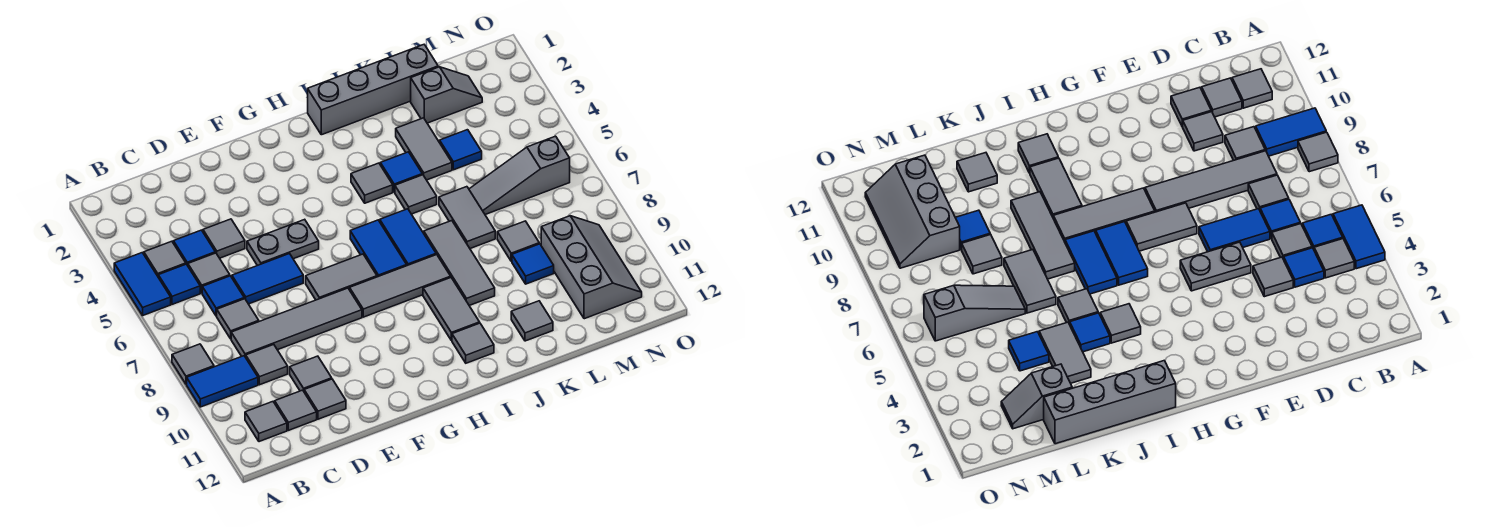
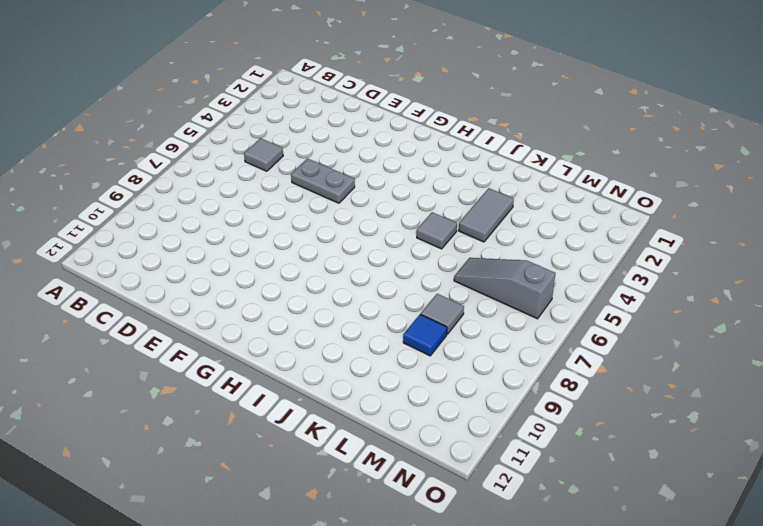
none -> blue 1x2 tile [114,253,171,315]
none -> grey 1x1 tile [172,344,214,384]
none -> blue 1x2 tile [187,356,258,407]
none -> grey 1x1 tile [144,241,186,276]

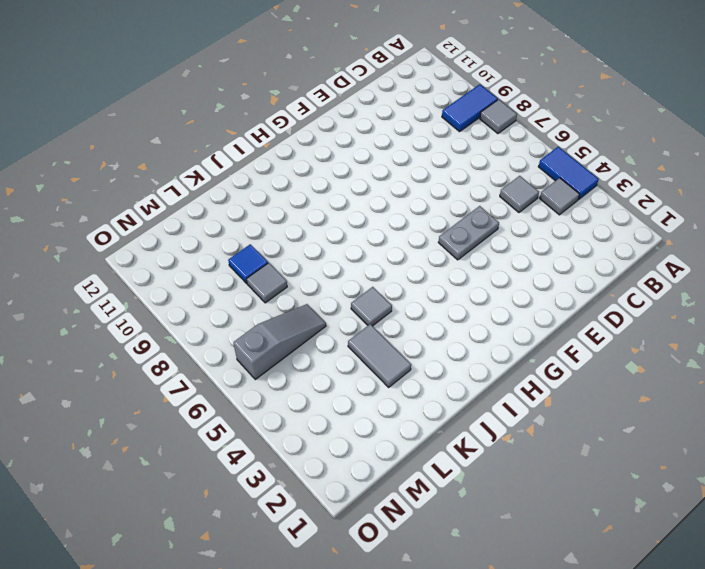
none -> blue 1x1 tile [158,264,200,304]
none -> grey 1x1 tile [245,402,287,442]
none -> blue 1x1 tile [173,230,215,266]
none -> blue 1x1 tile [202,276,244,316]

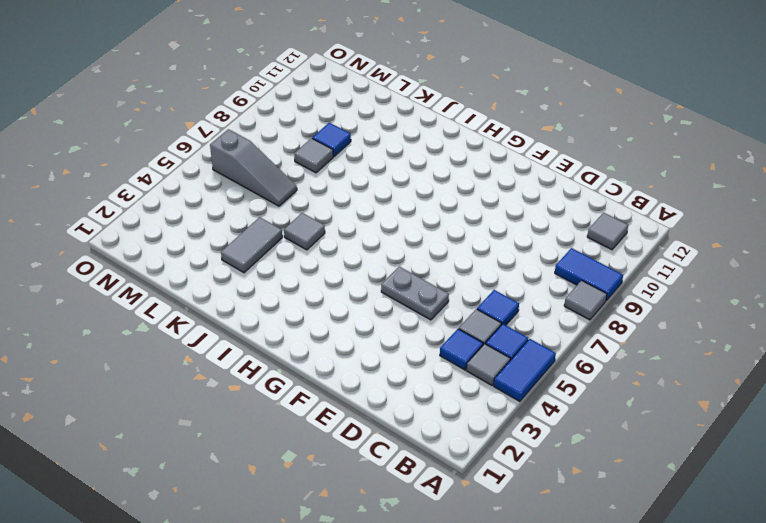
none -> grey 1x1 tile [217,299,259,339]
none -> grey 1x4 tile [231,288,362,357]
none -> grey 1x1 tile [246,345,288,385]
none -> grey 1x1 tile [275,390,317,430]

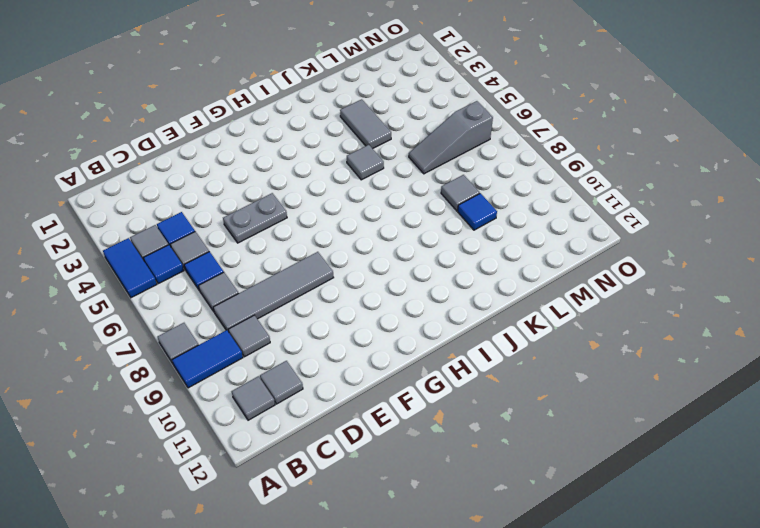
none -> grey 1x1 tile [203,219,245,258]
none -> blue 1x2 tile [232,254,303,304]
none -> grey 1x1 tile [290,356,332,391]
none -> grey 1x1 tile [304,379,346,419]

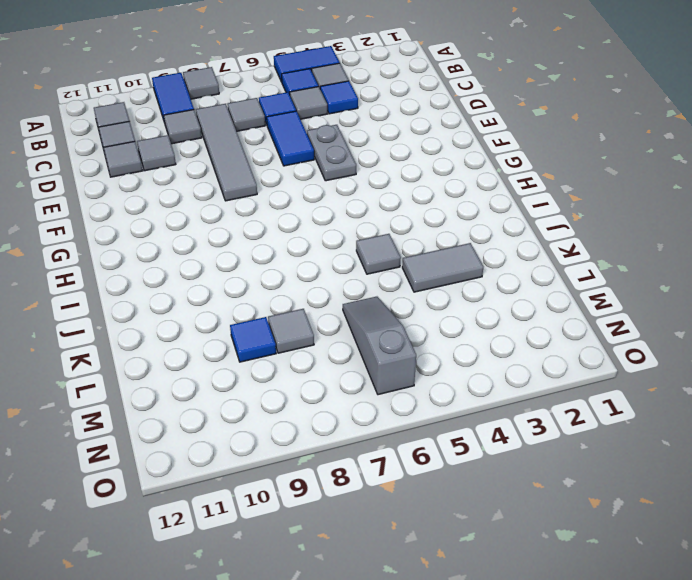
none -> grey 1x1 tile [203,219,245,258]
none -> grey 1x2 tile [306,254,377,300]
none -> grey 1x3 tile [350,255,451,317]
none -> blue 1x2 tile [350,220,407,277]

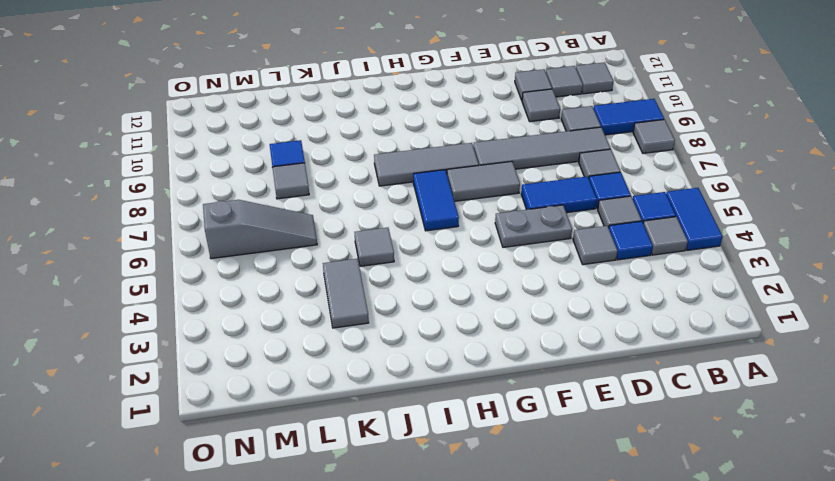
none -> grey 1x4 brick [308,45,438,135]
none -> grey 1x1 tile [351,163,393,203]
none -> blue 1x2 tile [380,209,436,266]
none -> grey 1x2 tile [423,278,480,341]

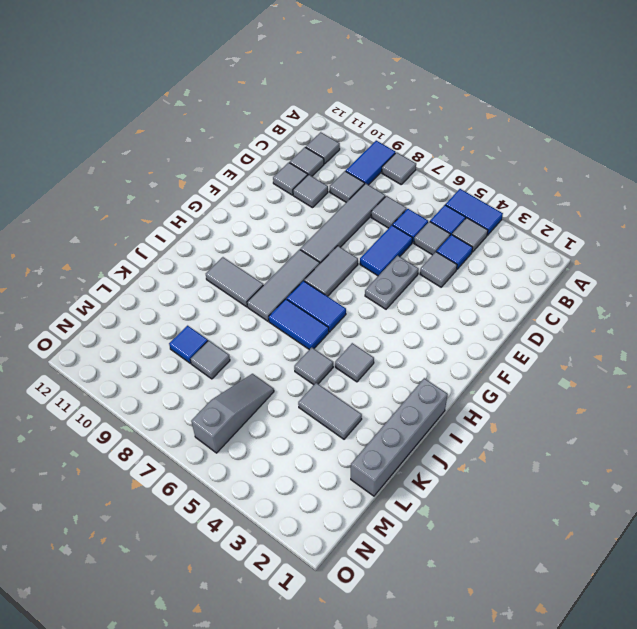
none -> grey 1x1 tile [452,323,494,363]
none -> blue 1x1 tile [380,152,422,192]
none -> grey 1x3 tile [424,221,495,306]
none -> grey 1x2 tile [439,187,495,248]

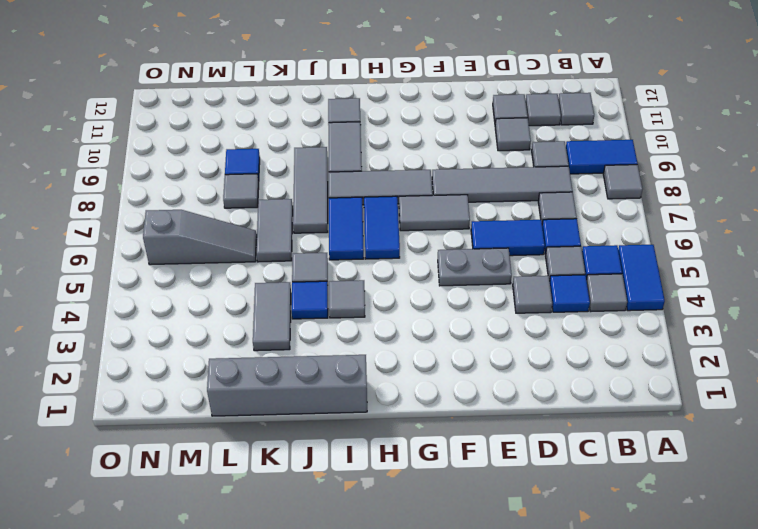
none -> grey 1x1 tile [511,301,553,341]
none -> grey 1x2 slope [411,67,482,123]
none -> blue 1x1 tile [440,130,482,170]
none -> grey 2x3 slope [541,216,642,319]

